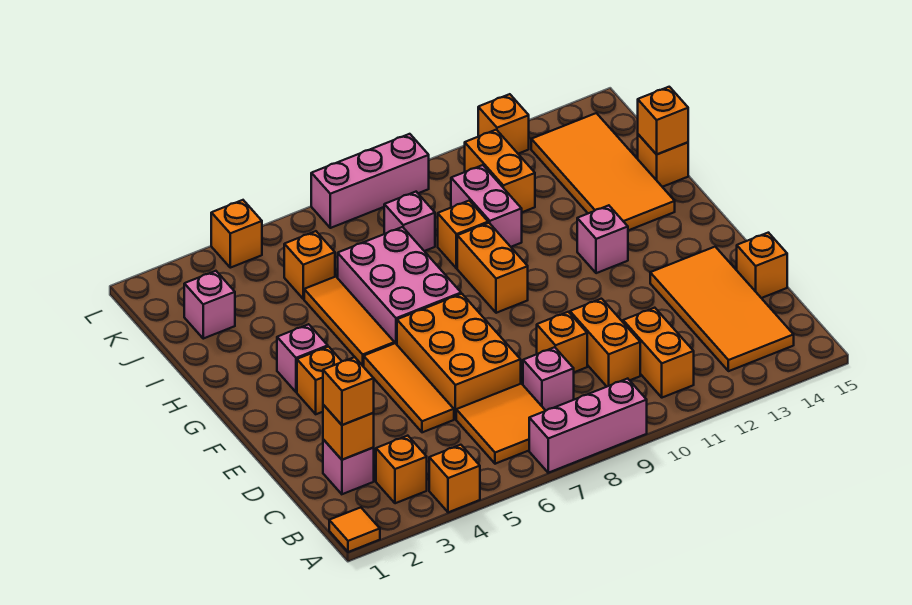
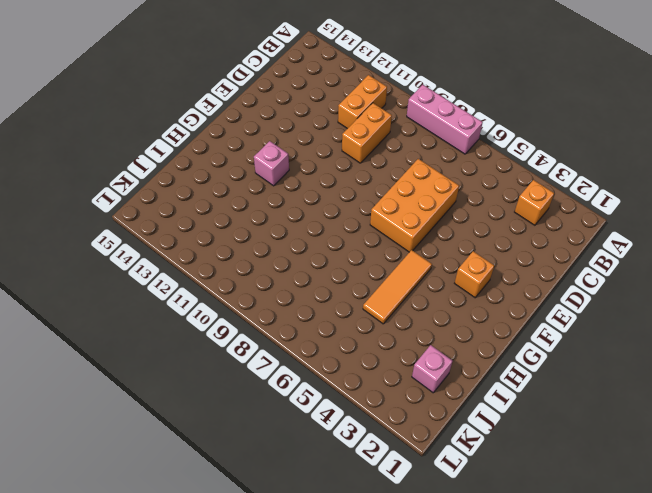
none -> orange 1x1 tile [329,507,380,552]
none -> orange 1x1 brick [429,445,480,512]
none -> orange 2x2 tile [456,384,546,464]
none -> orange 2x4 tile [650,247,794,371]

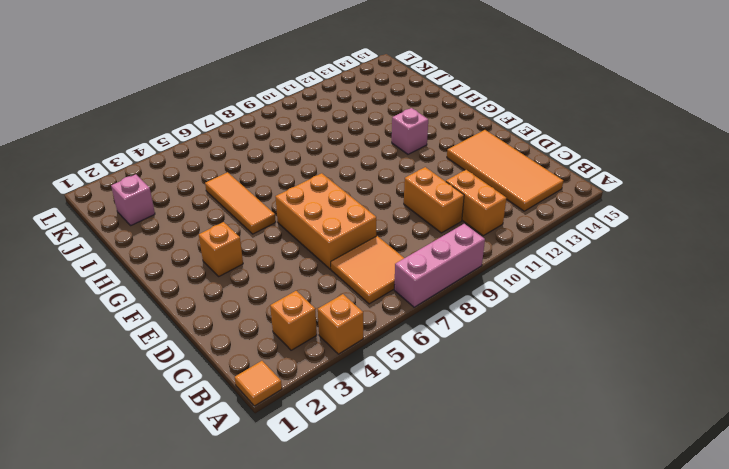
none -> pink 1x1 brick [323,439,374,494]
none -> pink 1x1 brick [523,347,574,410]
none -> orange 1x3 tile [364,343,454,432]
none -> orange 1x1 brick [537,312,587,372]

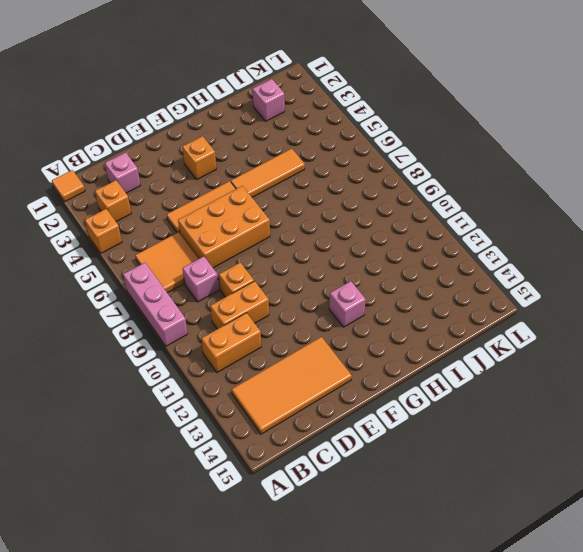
none -> orange 1x1 brick [737,233,787,298]
none -> pink 1x1 brick [277,324,328,392]
none -> pink 2x3 brick [338,227,461,344]
none -> orange 1x2 brick [457,223,528,313]

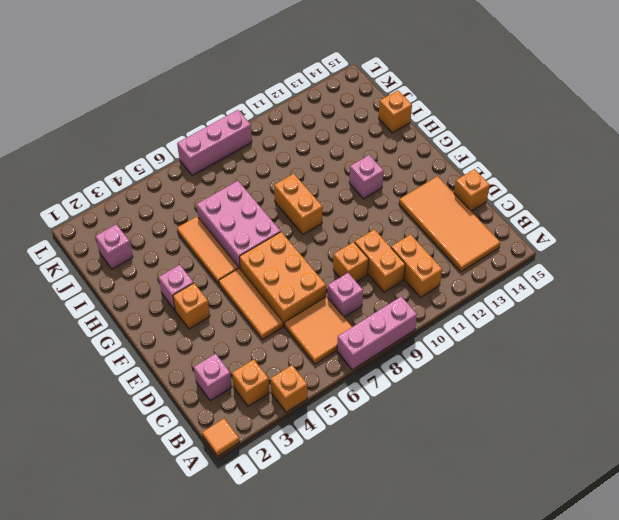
none -> orange 2x4 tile [531,113,675,230]
none -> orange 1x1 brick [438,201,488,268]
none -> pink 1x2 brick [451,165,522,247]
none -> orange 1x1 brick [284,231,335,299]

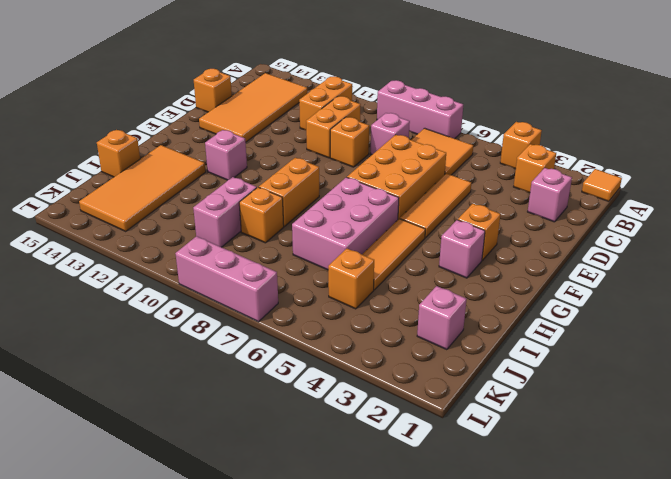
none -> pink 1x1 brick [384,192,435,251]
none -> orange 1x2 brick [465,130,535,212]
none -> orange 1x1 brick [211,200,262,268]
none -> orange 1x1 brick [478,94,529,154]

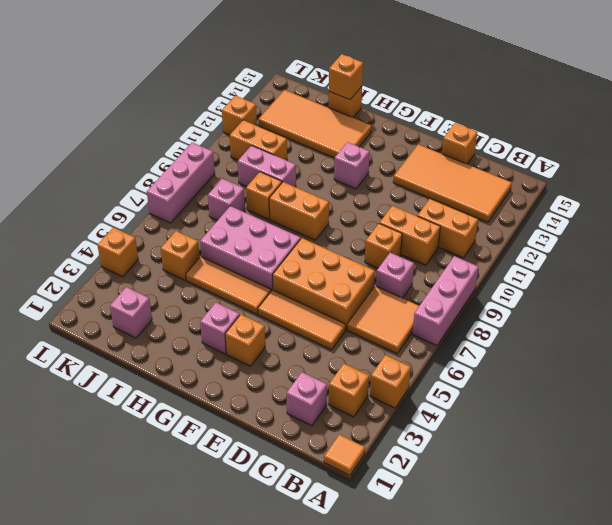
none -> orange 1x1 brick [323,405,374,460]
none -> orange 1x1 brick [323,357,374,425]

